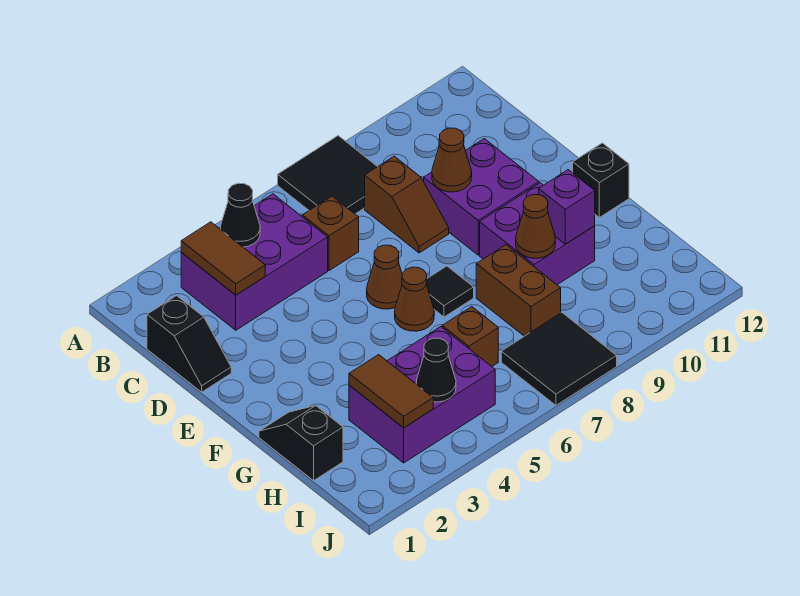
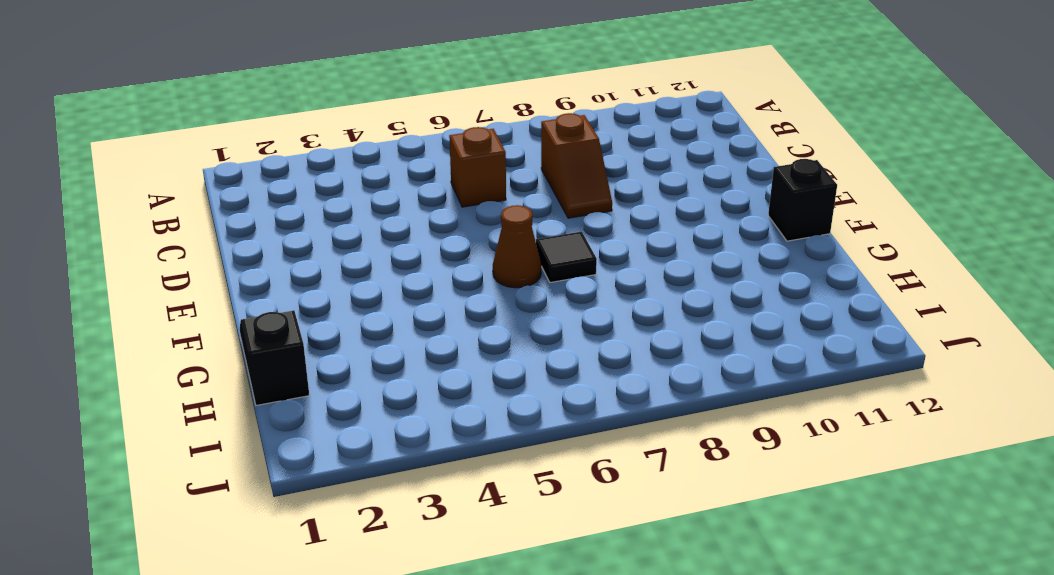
none -> black 2x2 tile [278,136,377,214]
none -> purple 2x3 brick [181,194,328,330]
none -> black 1x2 slope [147,296,231,392]

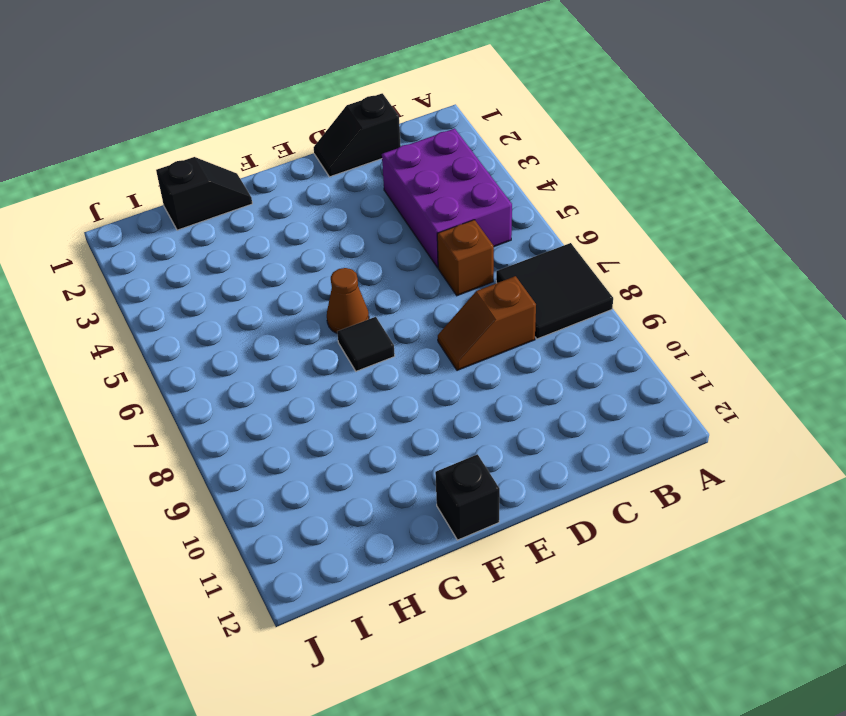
none -> purple 2x2 brick [424,139,539,255]
none -> brown 1x1 cone [367,245,402,309]
none -> purple 2x2 brick [480,183,595,285]

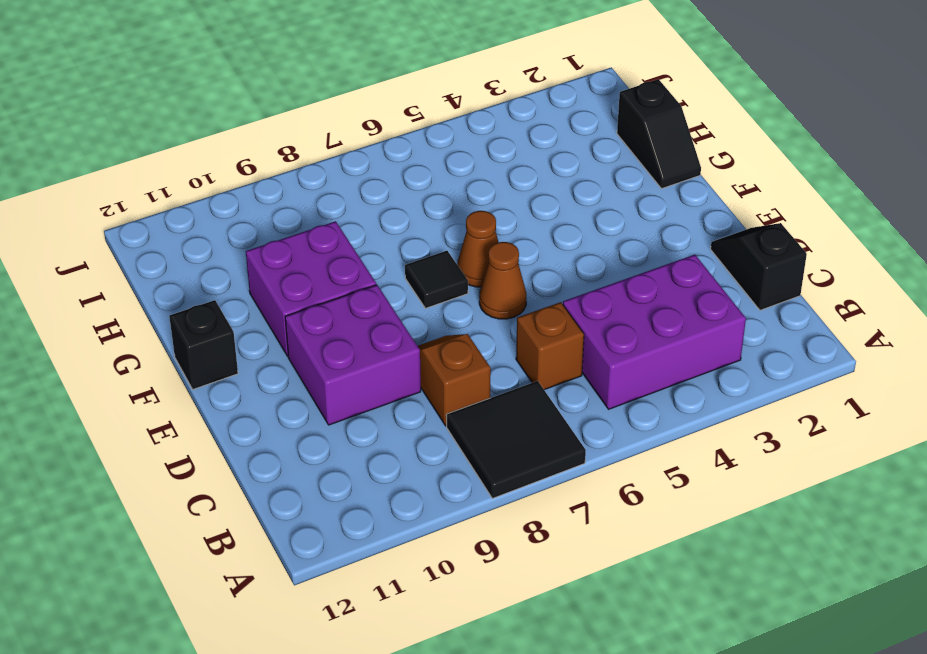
none -> brown 1x2 brick [476,245,561,336]
none -> purple 2x3 brick [349,327,495,463]
none -> brown 1x1 brick [442,307,498,366]

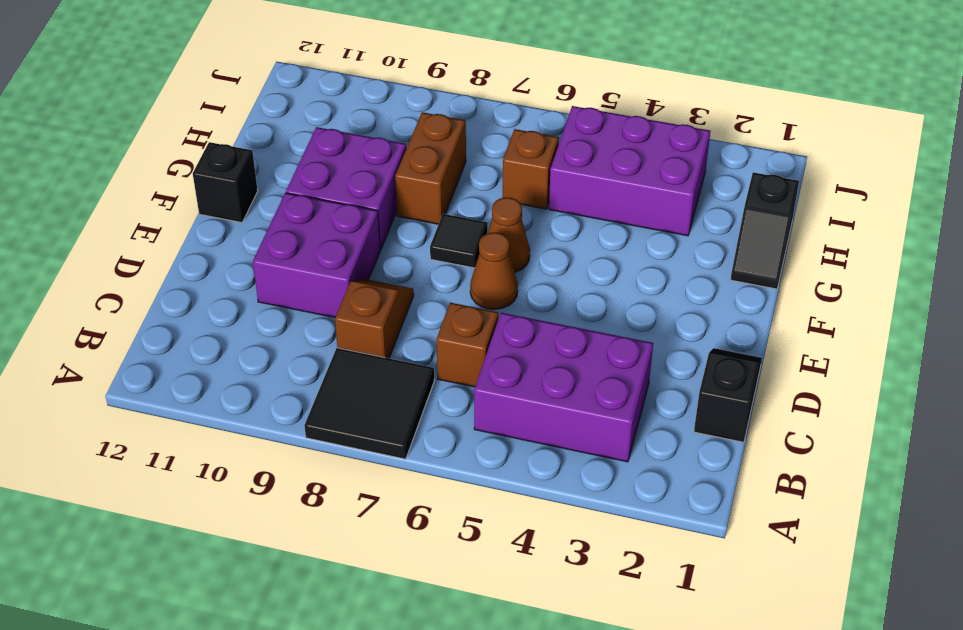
none -> black 2x2 tile [501,313,617,405]
none -> brown 1x2 tile [181,222,265,295]
none -> black 1x1 cone [221,183,260,247]

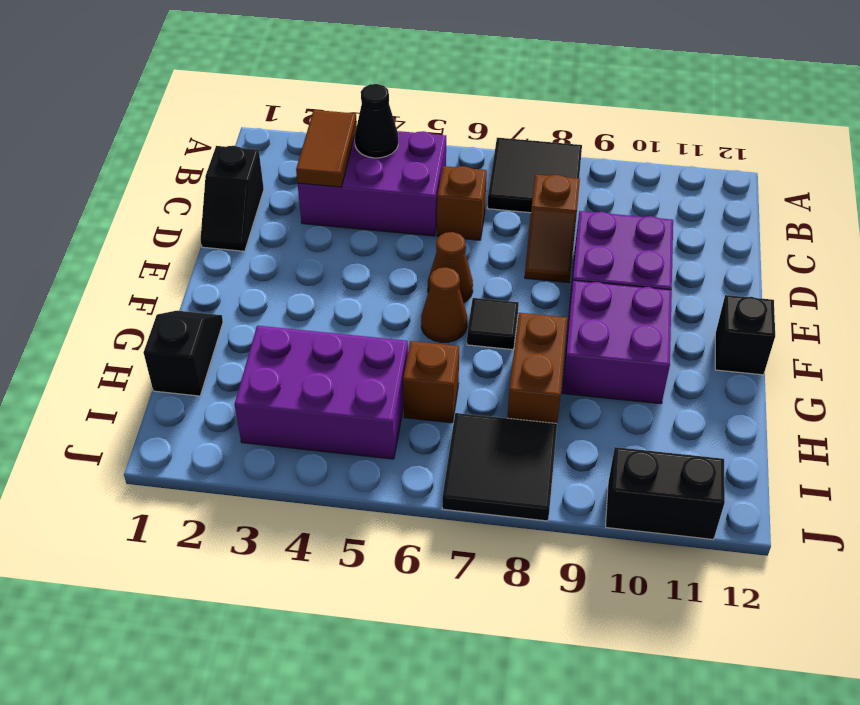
black 1x2 brick [606,447,725,539] -> none
none -> brown 1x1 cone [432,128,472,192]
none -> brown 1x1 cone [516,194,555,258]
none -> purple 1x1 brick [539,170,595,244]

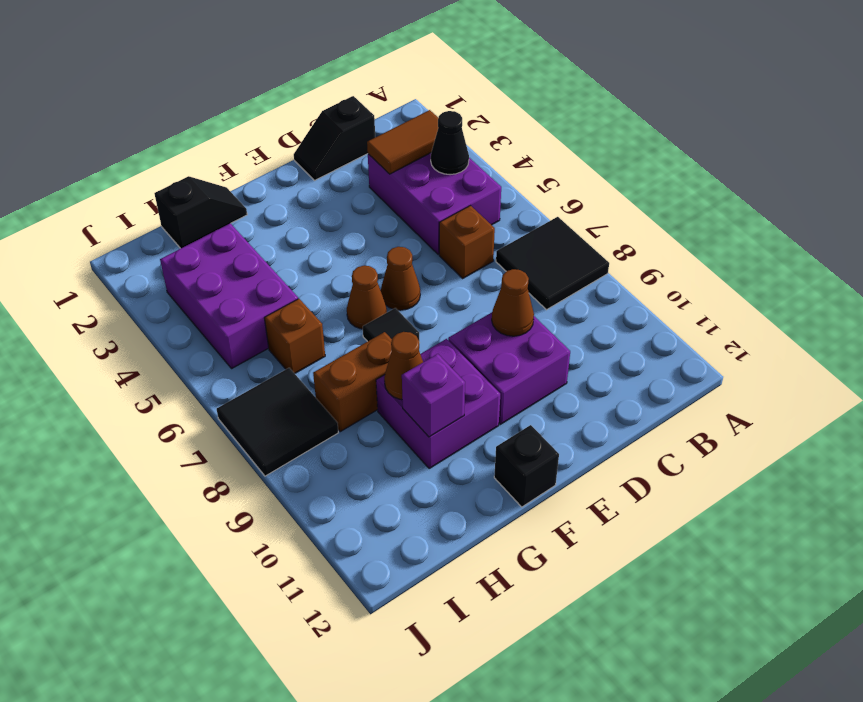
none -> brown 1x2 slope [365,156,449,253]
none -> brown 1x2 tile [349,355,433,428]
none -> black 1x1 cone [416,338,456,402]

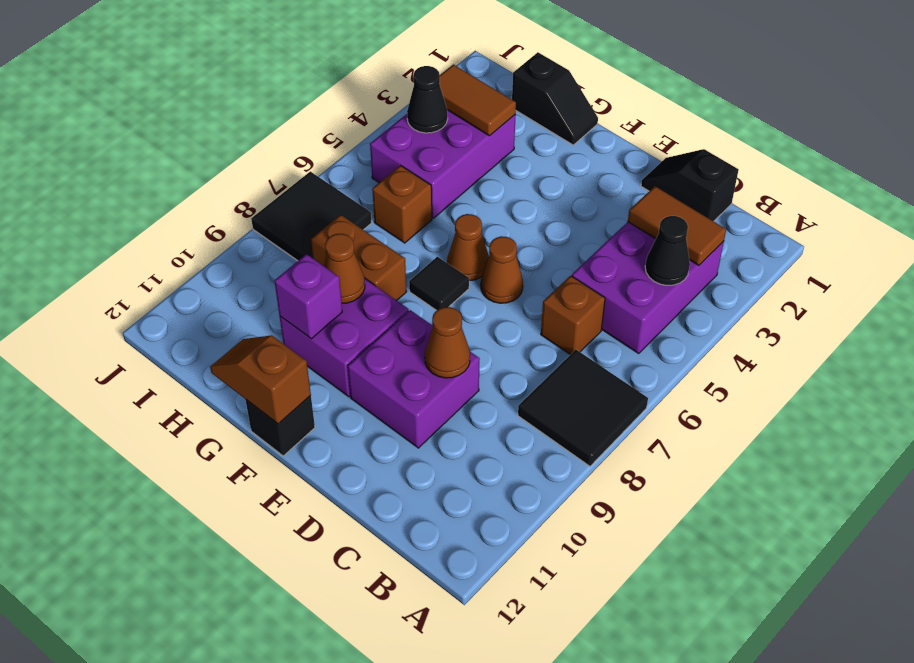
brown 1x2 slope [210,335,311,424] -> brown 1x2 slope moved to [365,156,449,253]

